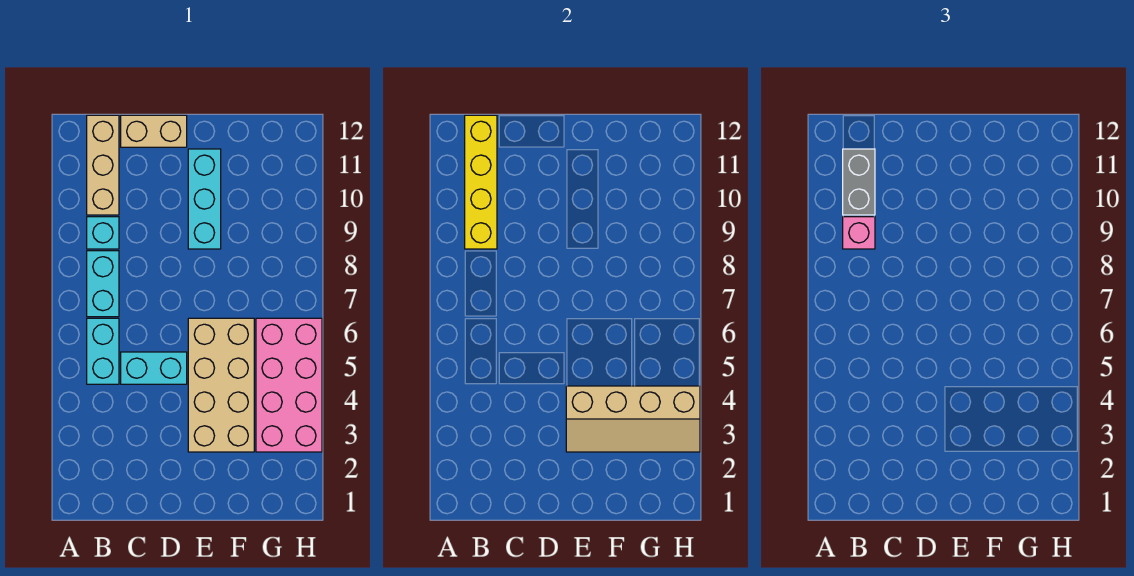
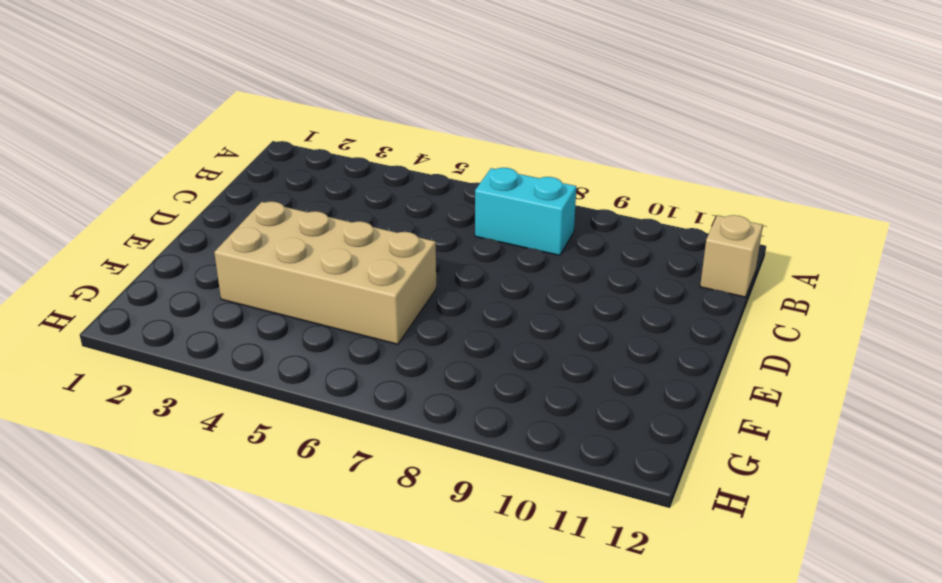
tan 1x1 brick [700,215,763,297] -> tan 1x3 brick [87,115,119,215]
none -> cyan 1x2 brick [87,318,119,384]
none -> cyan 1x1 brick [87,217,119,249]
none -> cyan 1x2 brick [121,352,187,384]

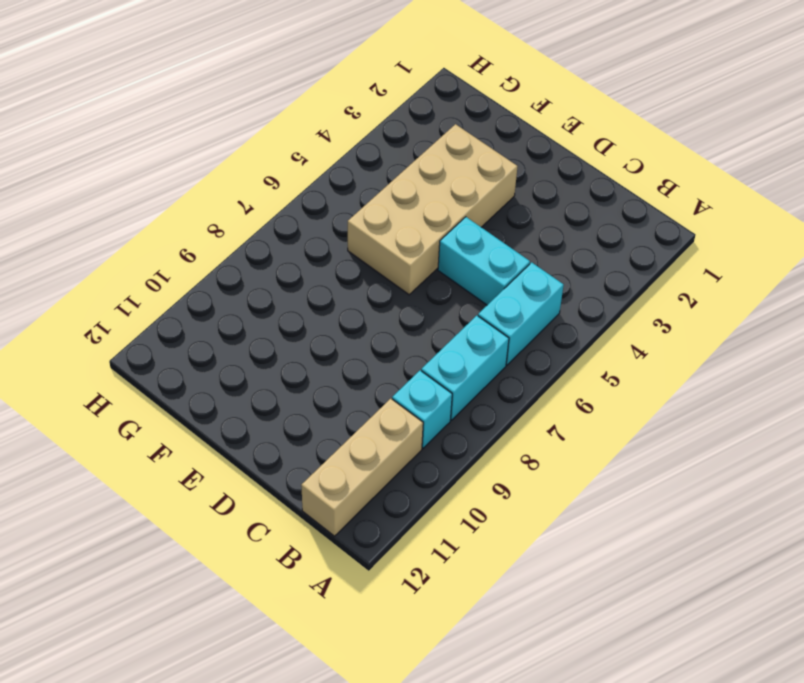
none -> tan 1x2 brick [121,115,187,147]
none -> cyan 1x3 brick [188,149,221,249]
none -> pink 2x4 brick [256,318,322,452]

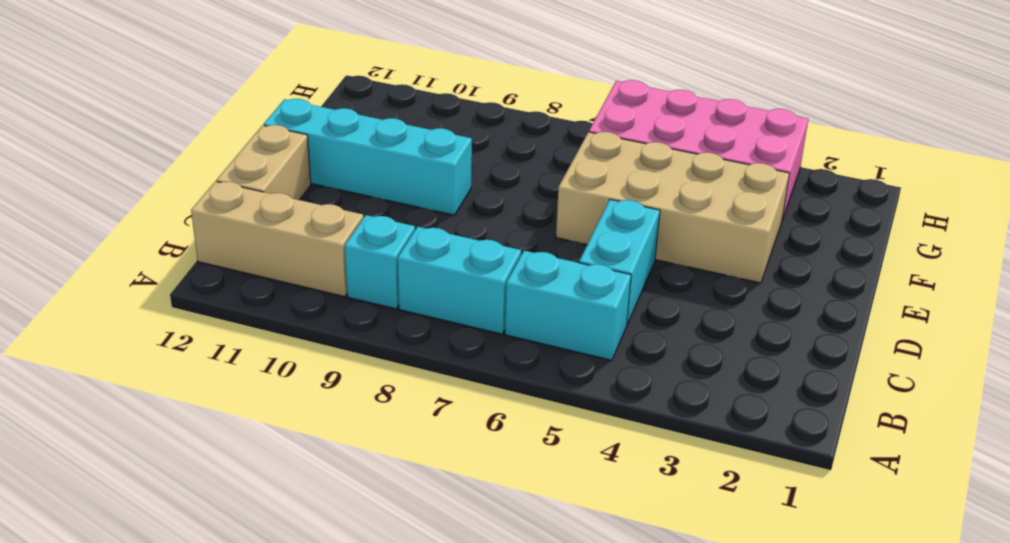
cyan 1x4 brick [264,99,472,215] -> cyan 1x3 brick [188,149,221,249]
none -> yellow 1x4 brick [465,115,497,249]
none -> tan 2x4 slope [566,386,700,452]
none -> pink 1x1 brick [843,217,875,249]

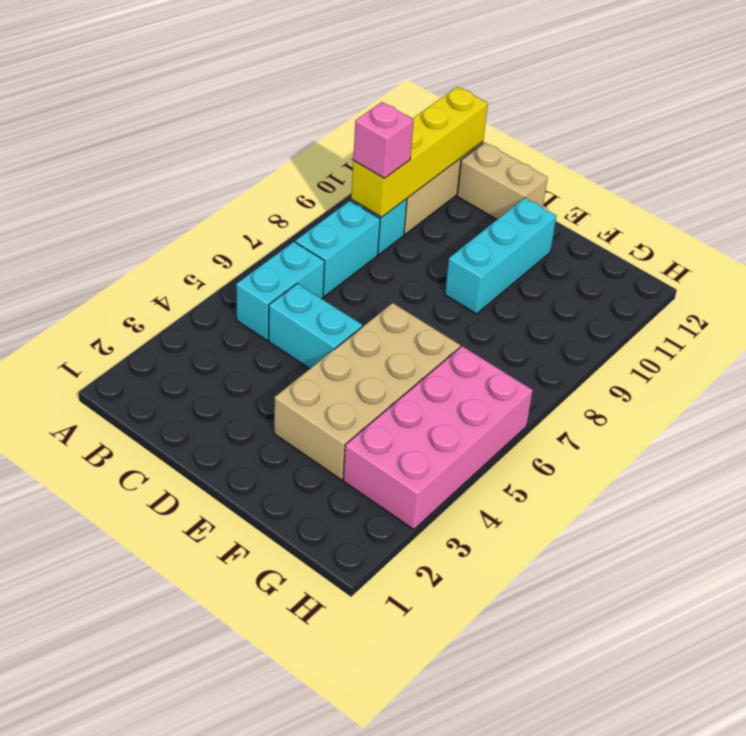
none -> tan 2x4 slope [566,386,700,452]
none -> grey 1x2 brick [843,149,875,215]

